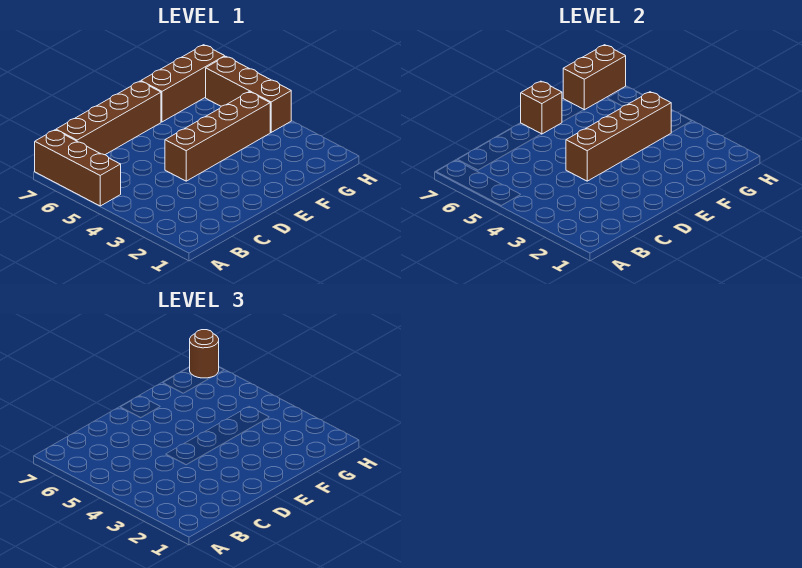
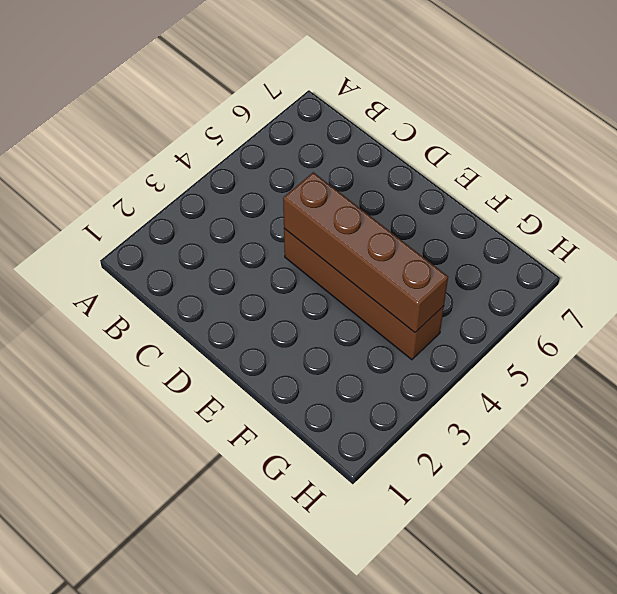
none -> brown 1x3 brick [35,130,121,206]
none -> brown 1x4 brick [56,81,161,155]

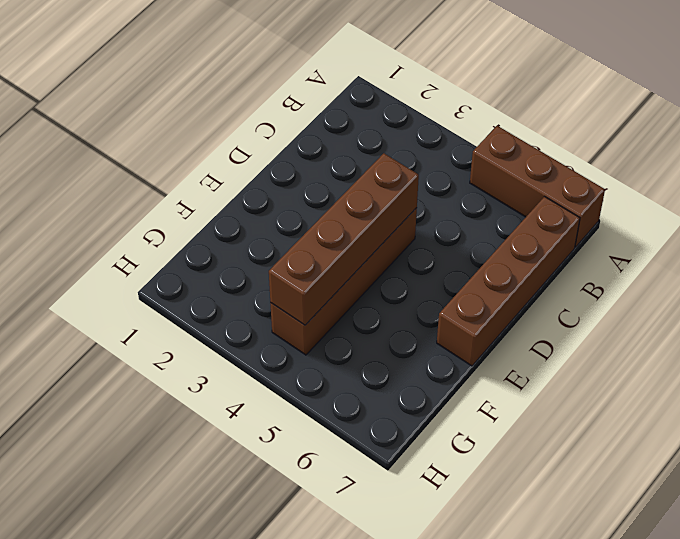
none -> brown 1x3 brick [141,45,225,122]
none -> brown 1x3 brick [206,56,291,132]

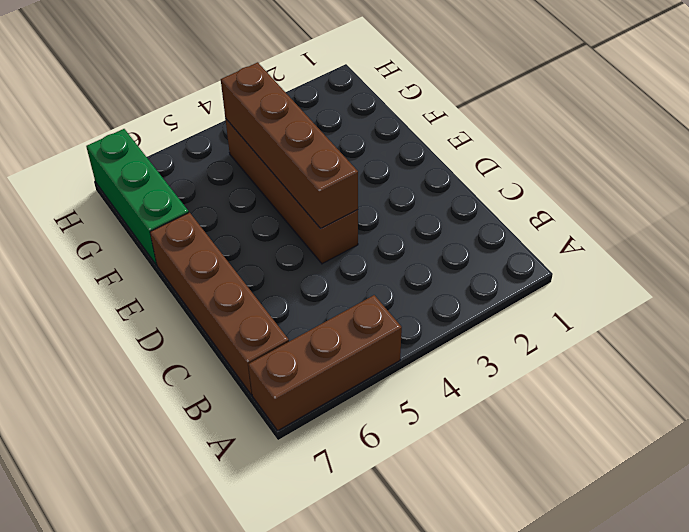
green 1x3 brick [86,129,189,265] -> brown 1x3 brick [141,45,225,122]
none -> brown 1x3 brick [206,56,291,132]
none -> brown 1x1 brick [521,81,562,134]

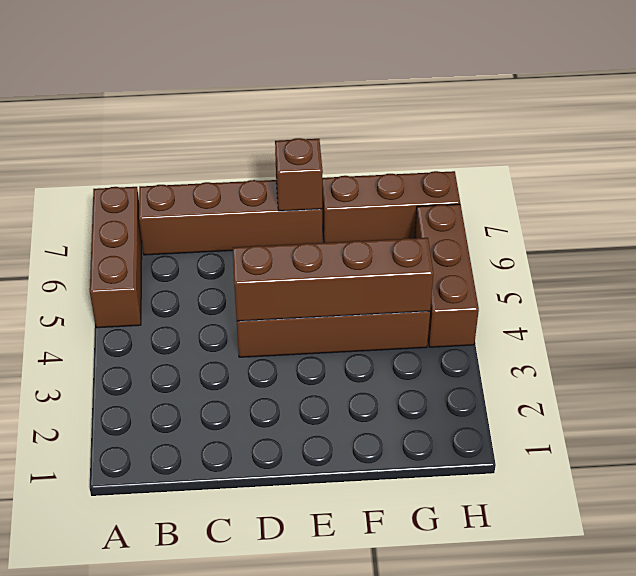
none -> brown 1x2 brick [563,45,626,110]
none -> brown 1x1 round brick [190,330,219,378]

